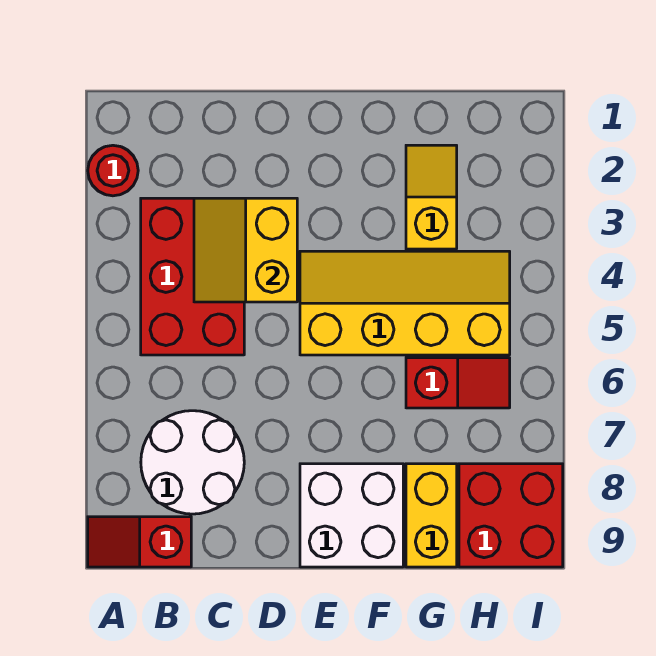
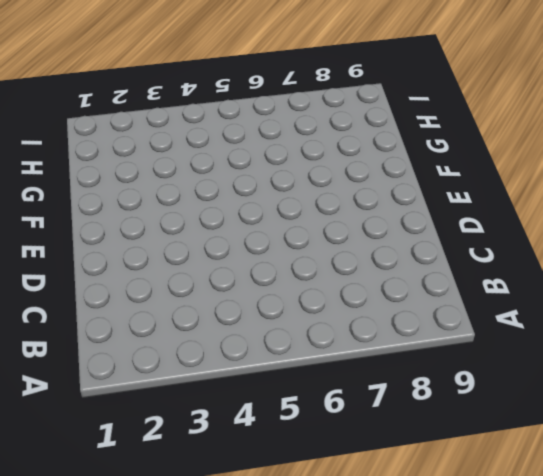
none -> red 1x1 round brick [88,145,138,196]
none -> red 1x2 slope [88,517,191,567]

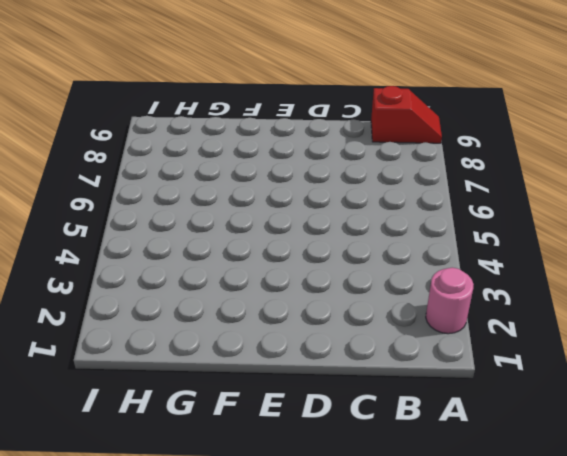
pink 1x1 round brick [426,268,474,334] -> red 1x1 round brick [88,145,138,196]
none -> red 2x3 brick [141,198,244,355]
none -> white 2x2 round brick [141,411,244,514]

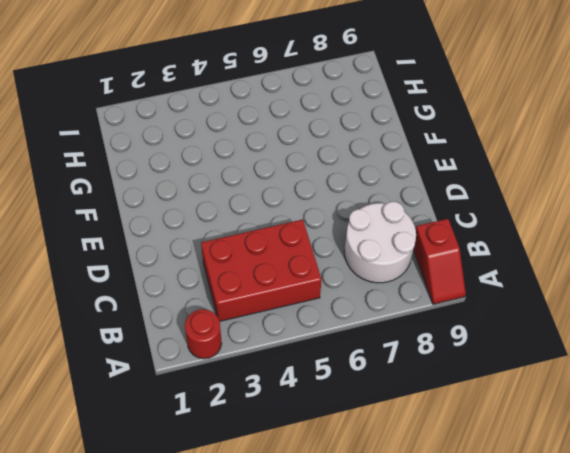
none -> yellow 2x4 slope [300,251,510,355]
none -> white 2x2 brick [300,464,403,567]

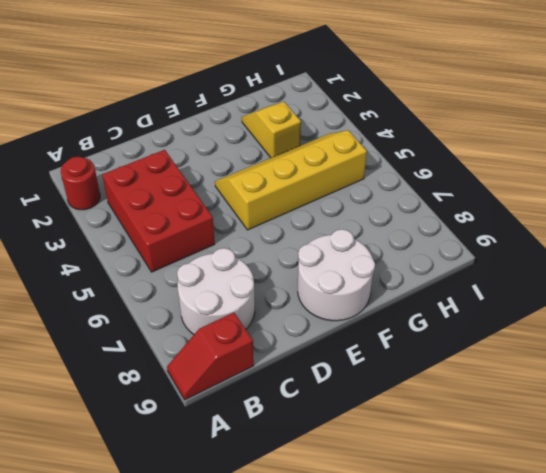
white 2x2 round brick [298,229,375,321] -> white 2x2 brick [300,464,403,567]
none -> red 1x2 slope [406,358,510,408]
none -> yellow 1x2 brick [406,464,457,567]

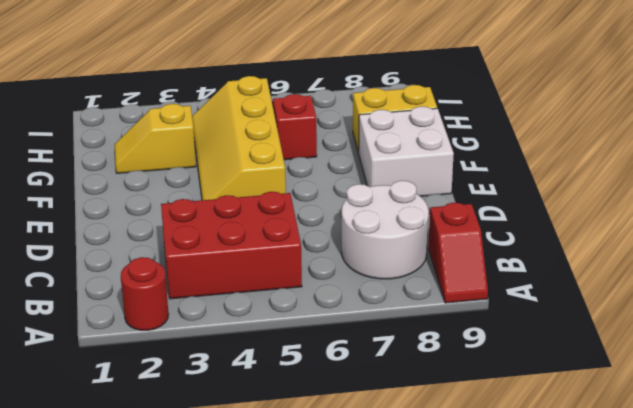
none -> red 2x2 brick [459,464,563,567]
none -> yellow 2x2 slope [194,198,297,302]

